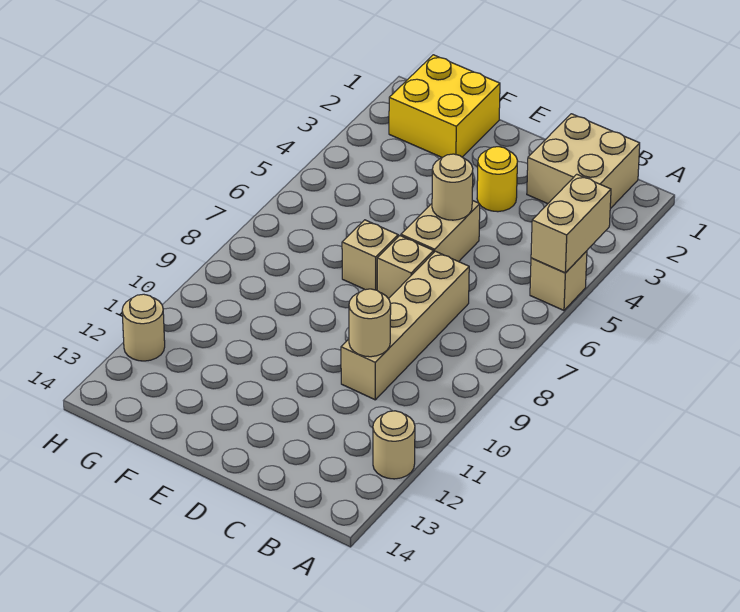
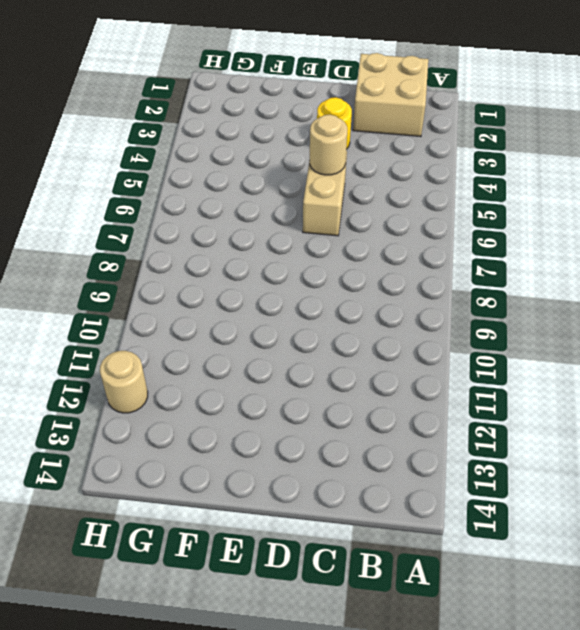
none -> tan 1x1 brick [530,251,587,310]
none -> tan 1x1 round brick [373,411,415,479]
none -> tan 1x4 brick [341,251,469,400]

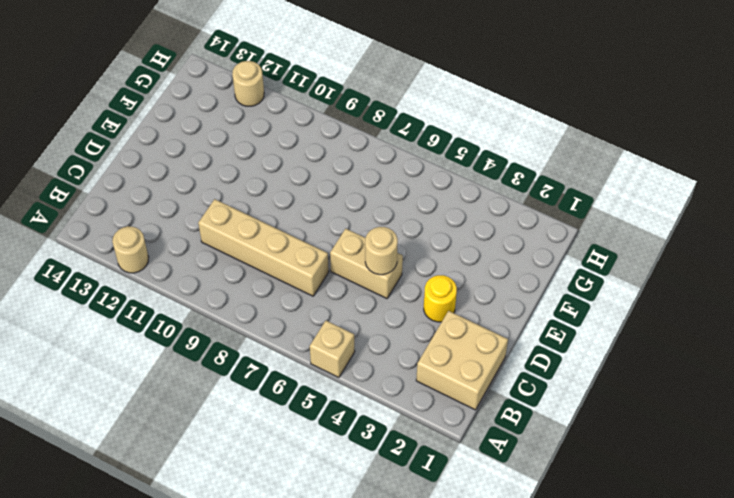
none -> tan 1x1 brick [377,236,434,299]
none -> tan 1x1 brick [342,220,398,290]
none -> yellow 2x2 brick [389,55,500,158]

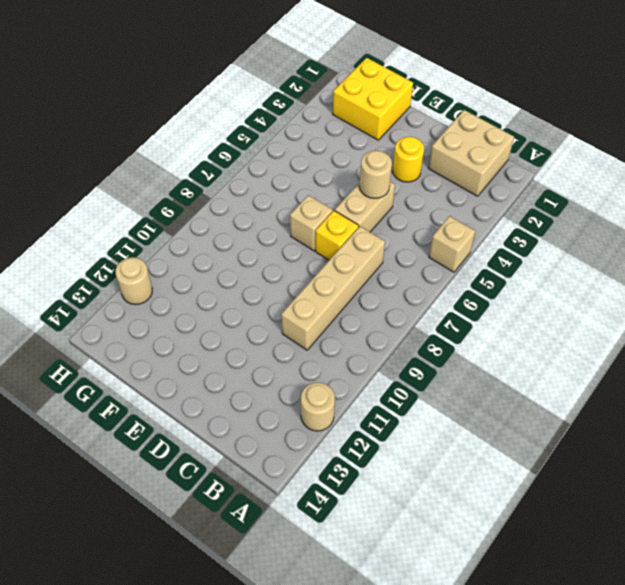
yellow 1x1 brick [315,211,359,260] -> tan 1x1 brick [377,236,434,299]
none -> tan 1x2 brick [531,174,611,273]
none -> tan 1x1 round brick [349,289,391,357]

